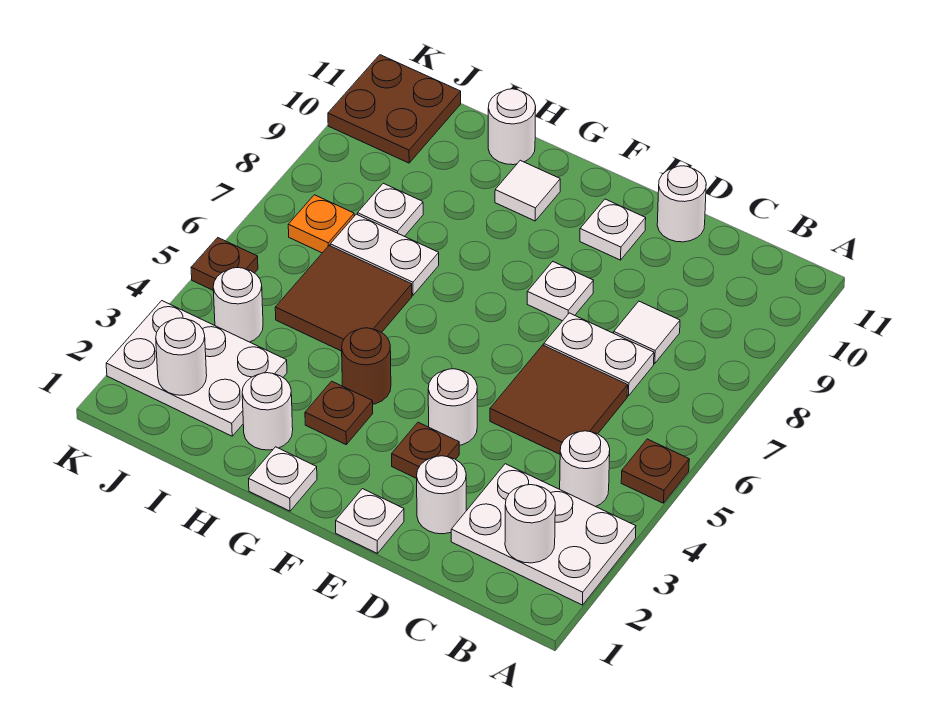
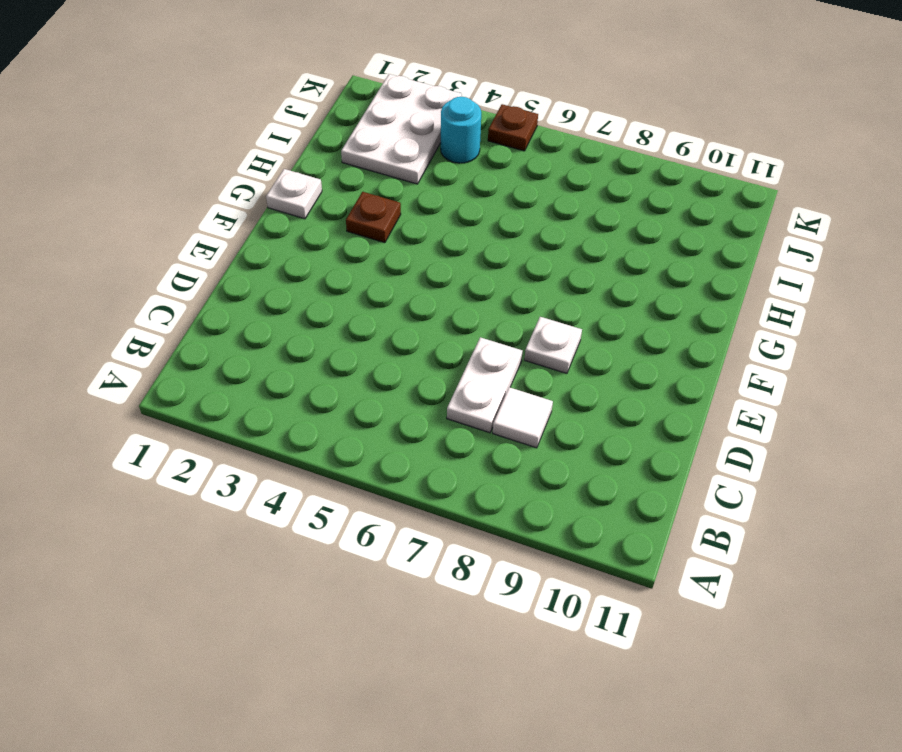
cyan 1x1 round brick [441,97,481,163] -> white 1x1 round brick [213,268,263,342]
none -> white 2x3 plate [451,464,636,605]
none -> brown 1x1 plate [621,439,689,503]
none -> white 1x1 round brick [560,431,610,507]

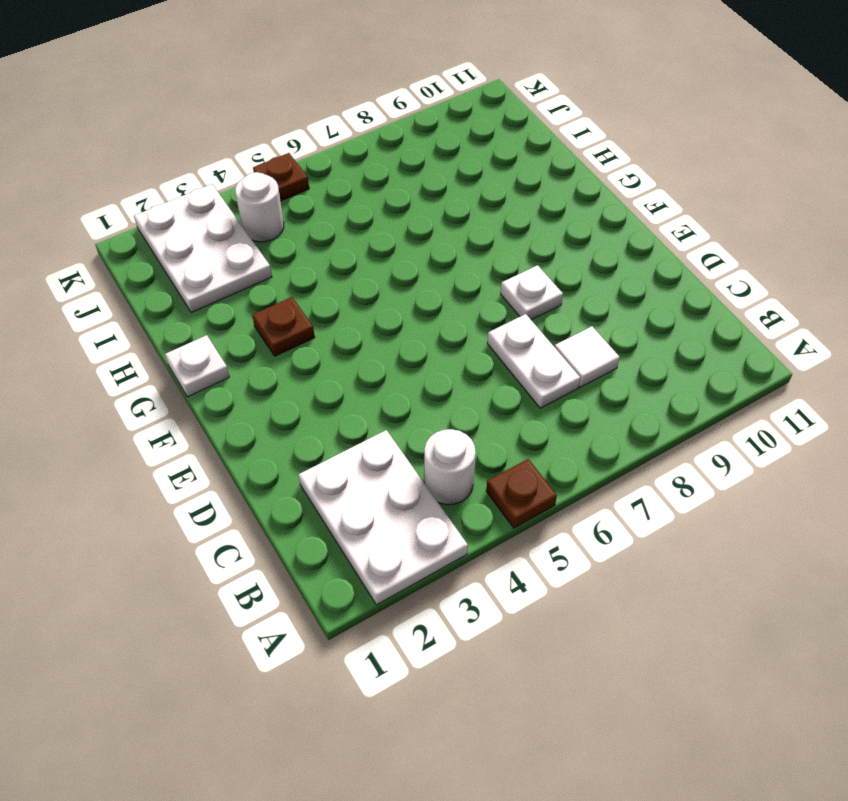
none -> brown 2x2 tile [490,345,628,454]
none -> white 1x1 round brick [417,456,466,534]
none -> white 1x1 round brick [657,166,706,242]

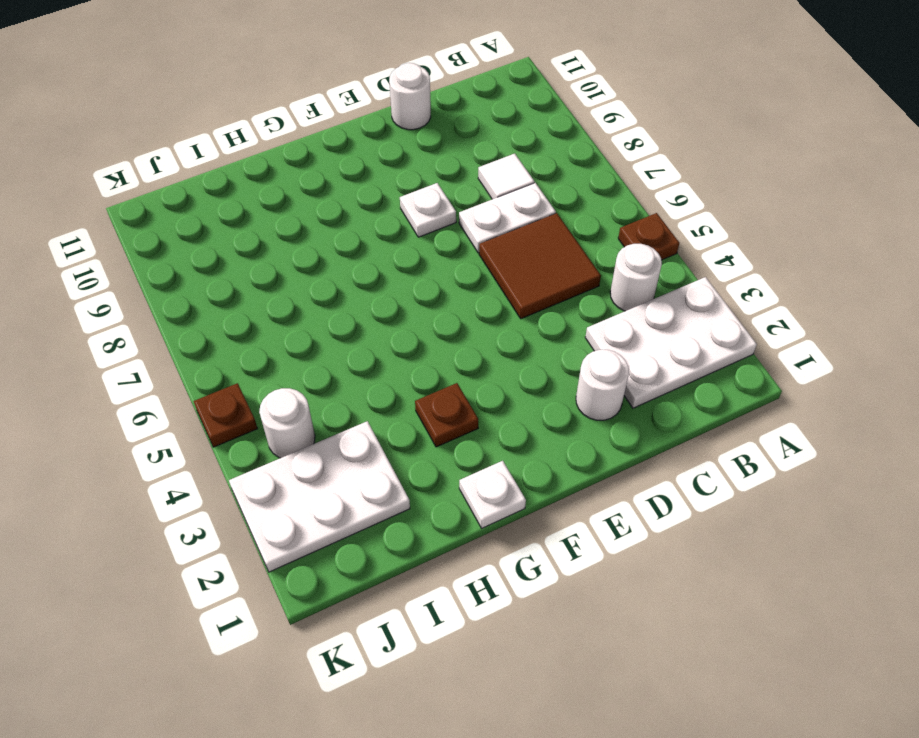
none -> white 1x1 plate [336,489,404,553]
none -> brown 1x1 plate [392,422,459,478]
none -> white 1x1 round brick [428,369,477,445]

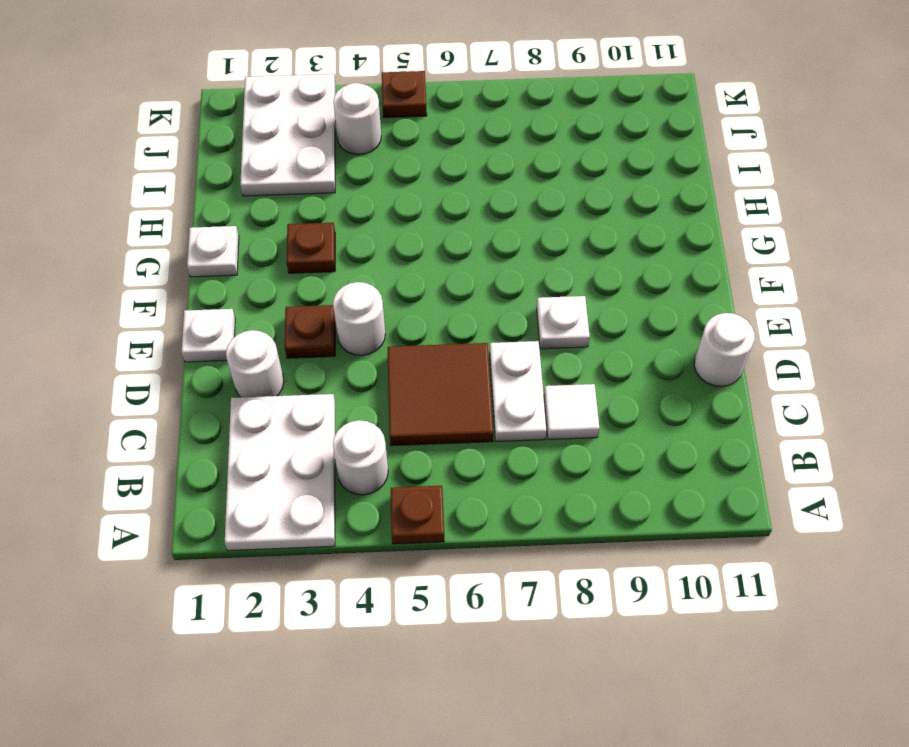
none -> white 1x1 plate [580,199,646,260]
none -> brown 1x1 round brick [342,328,391,404]
none -> white 1x1 tile [495,160,560,221]

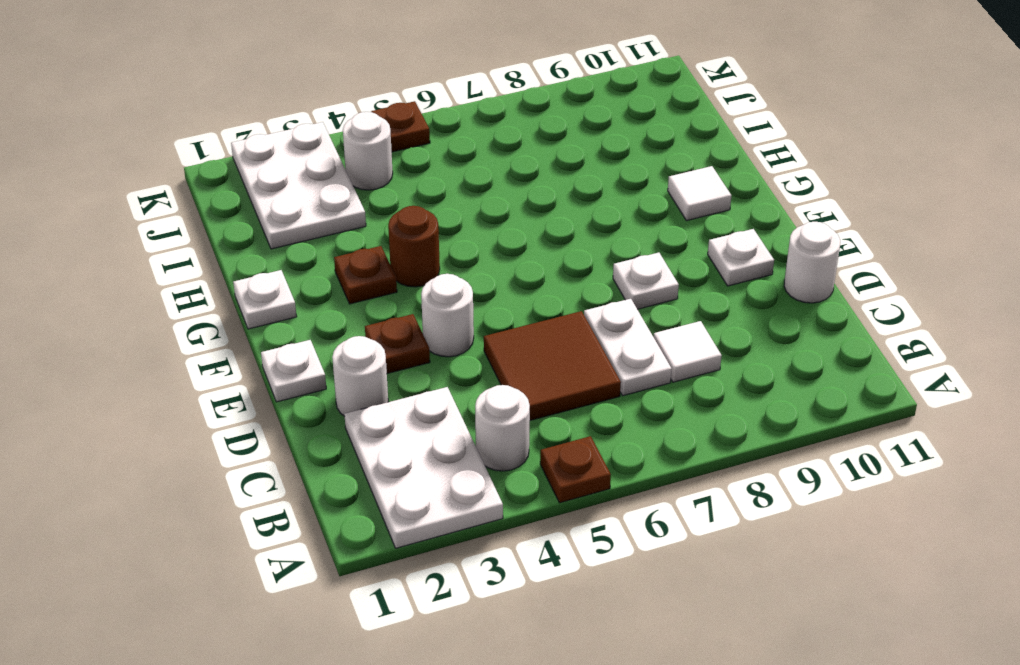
none -> white 1x1 round brick [242,373,293,450]
none -> brown 2x2 tile [275,246,412,351]
none -> white 1x2 plate [330,214,439,295]

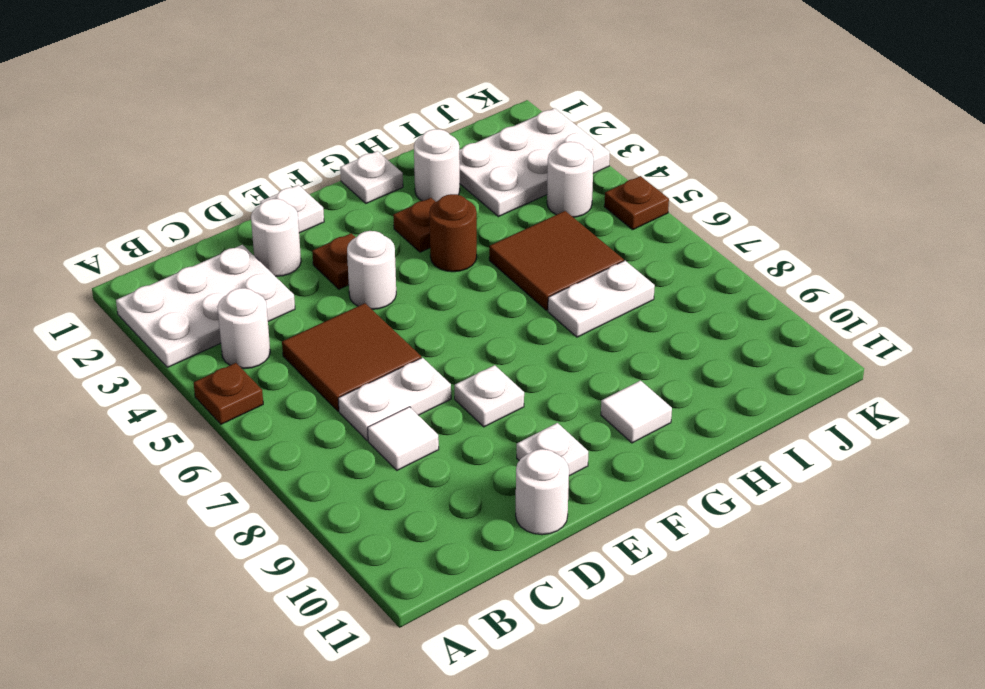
none -> white 1x1 round brick [488,89,536,165]
none -> white 1x1 plate [358,183,423,237]
none -> orange 1x1 plate [288,195,354,253]

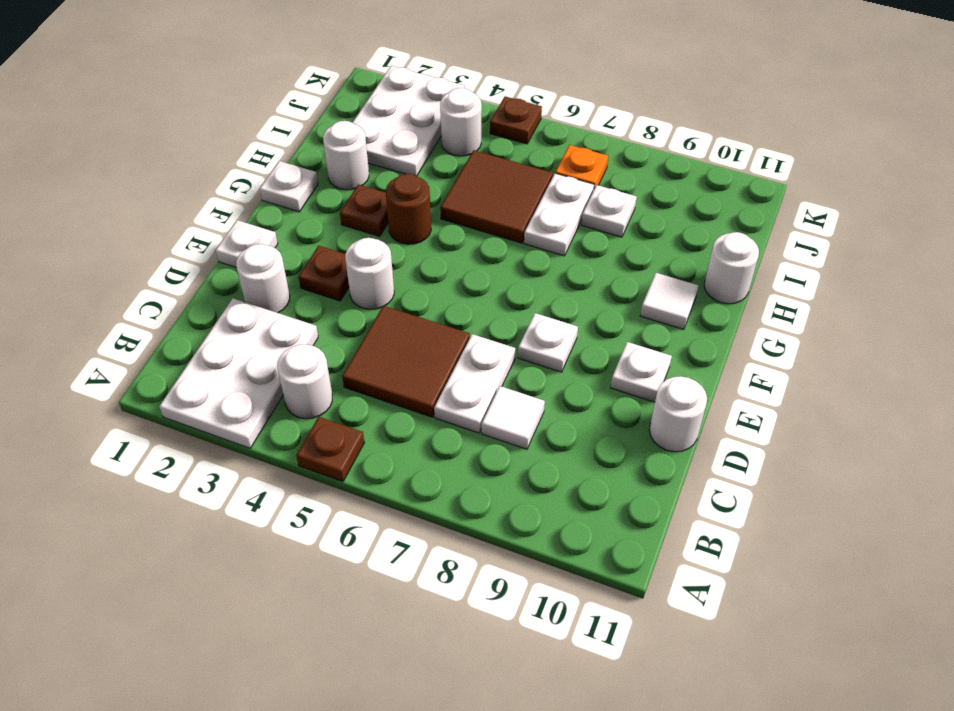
none -> brown 2x2 plate [328,55,461,163]
none -> white 1x1 round brick [505,485,555,563]
none -> white 1x1 round brick [156,318,207,395]

